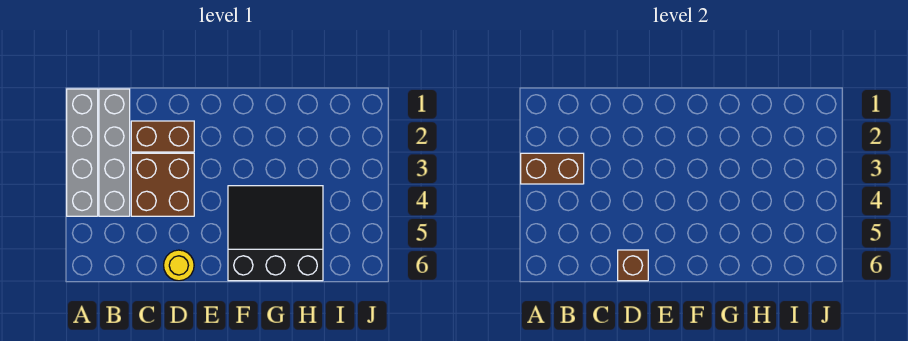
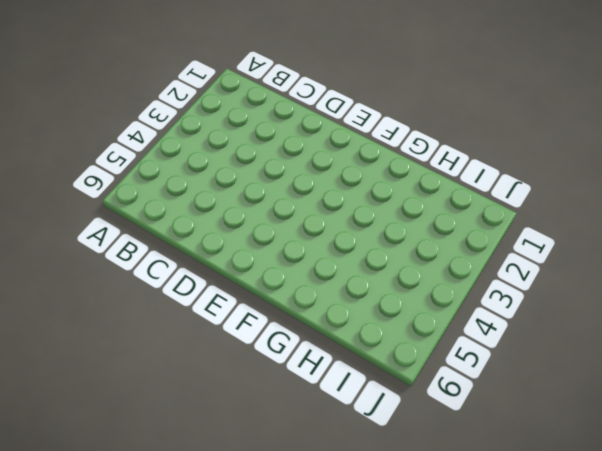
none -> grey 1x4 brick [67,89,98,216]
none -> grey 1x4 brick [99,89,130,216]

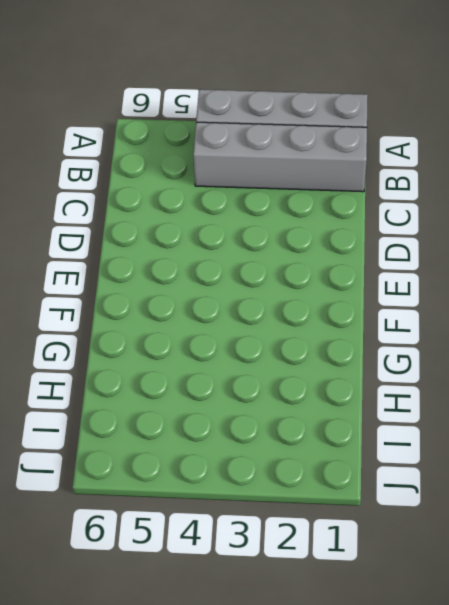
none -> brown 1x2 brick [131,121,194,152]
none -> brown 2x2 brick [131,153,194,216]

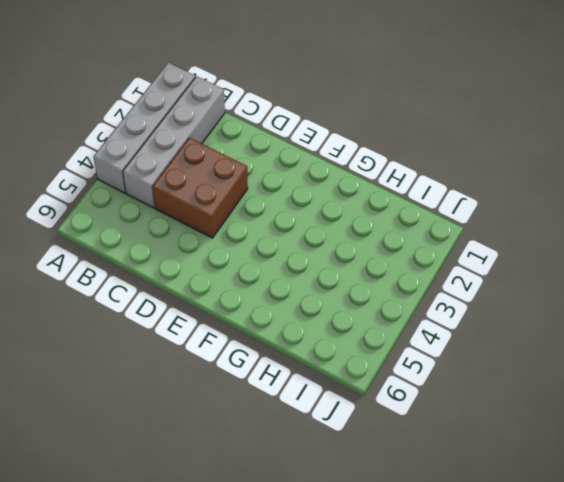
none -> brown 1x2 brick [131,121,194,152]
none -> yellow 1x1 round brick [164,250,194,281]

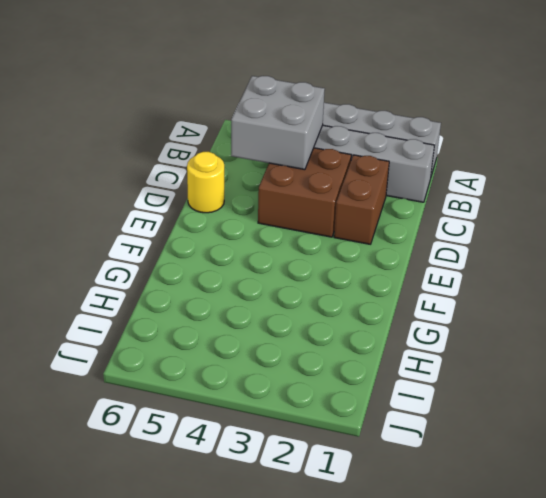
grey 2x2 brick [231,76,325,170] -> none
none -> black 3x3 slope [228,186,323,281]
none -> brown 1x2 brick [521,153,584,184]

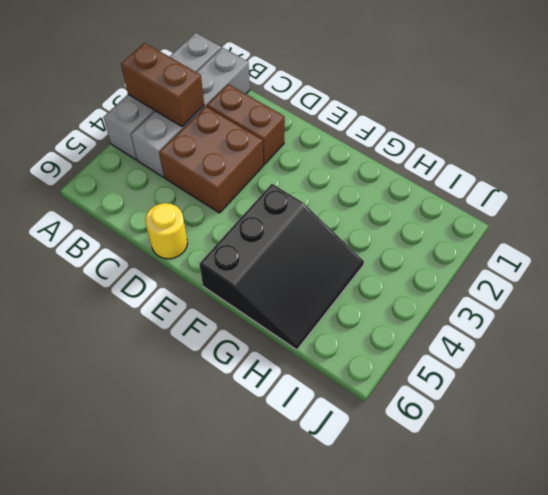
black 3x3 slope [199,184,364,350] -> black 3x3 slope turned to [228,186,323,281]
none -> brown 1x1 brick [618,250,648,281]

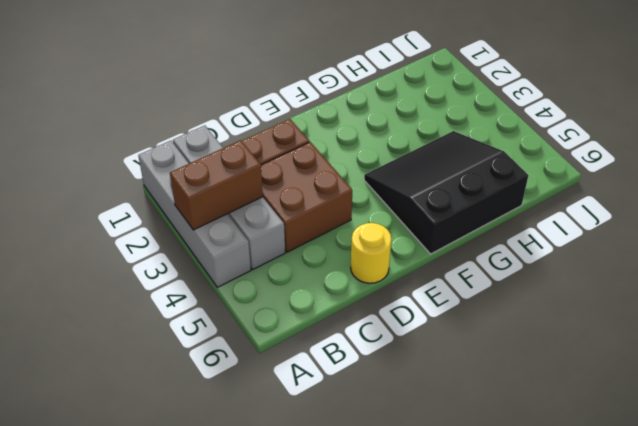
none -> brown 1x1 brick [618,250,648,281]

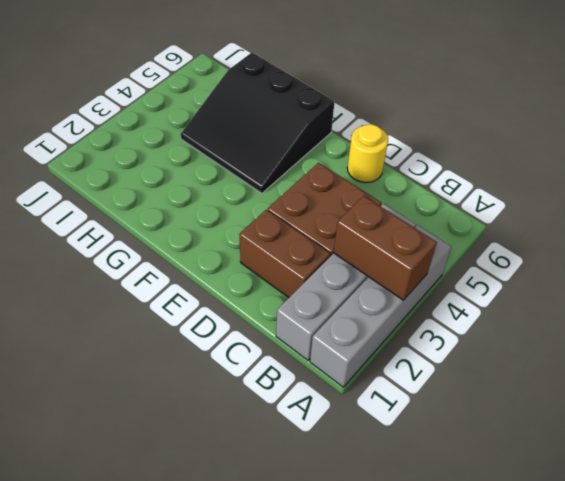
none -> brown 1x1 brick [618,250,648,281]

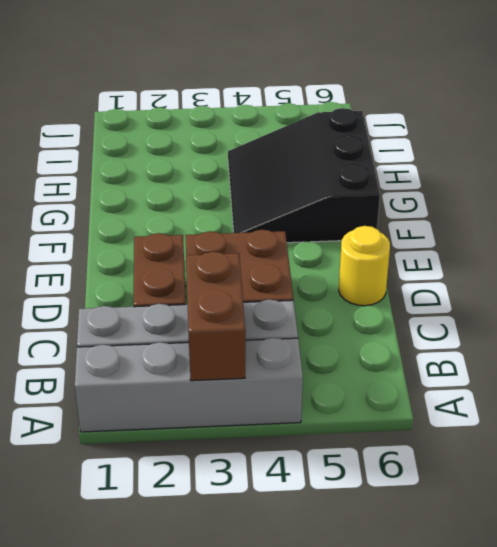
none -> brown 1x1 brick [618,250,648,281]

